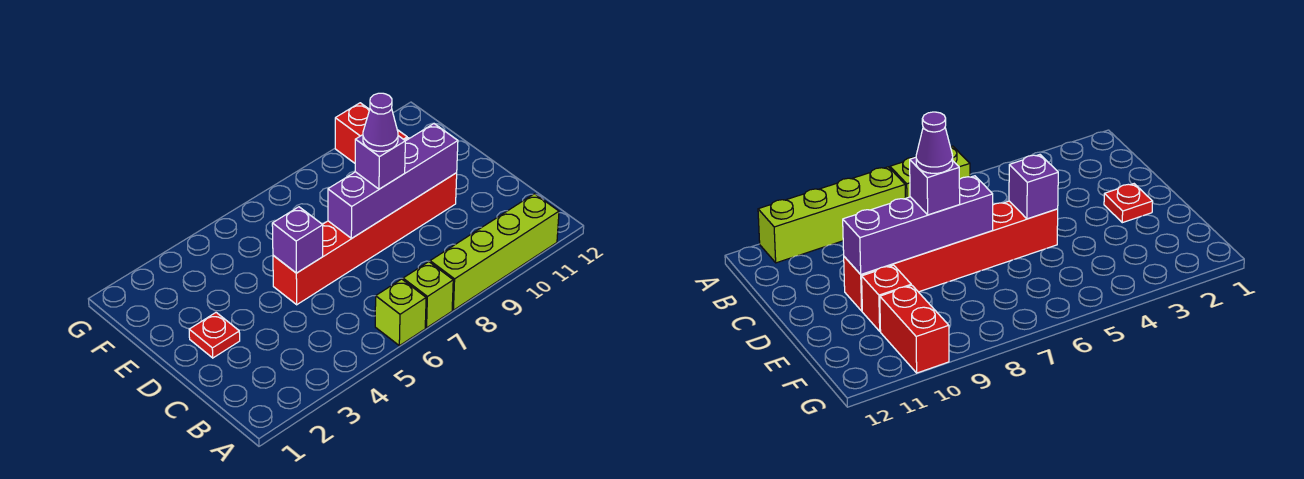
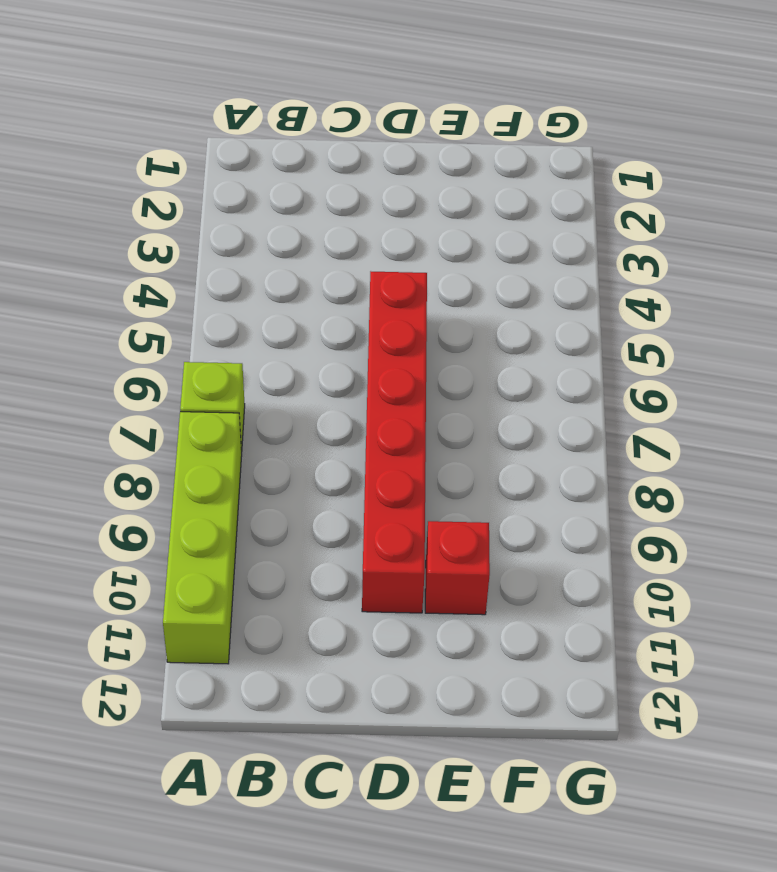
none -> lime 1x1 brick [375,279,426,346]
none -> red 1x1 plate [189,313,240,358]

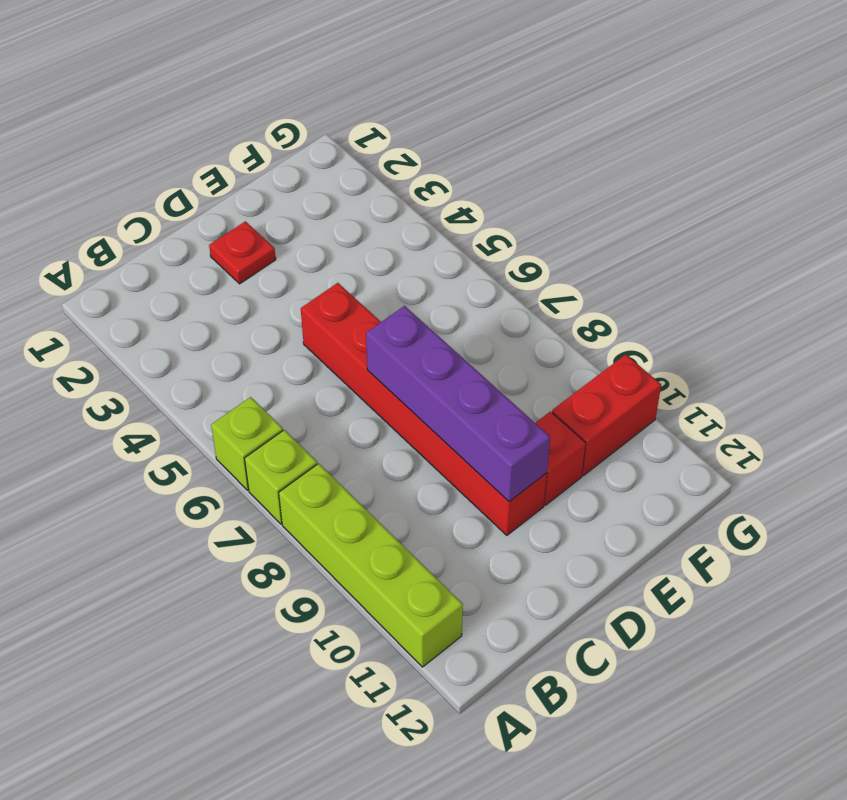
none -> purple 1x1 brick [272,207,323,273]
none -> purple 1x1 brick [355,135,405,189]

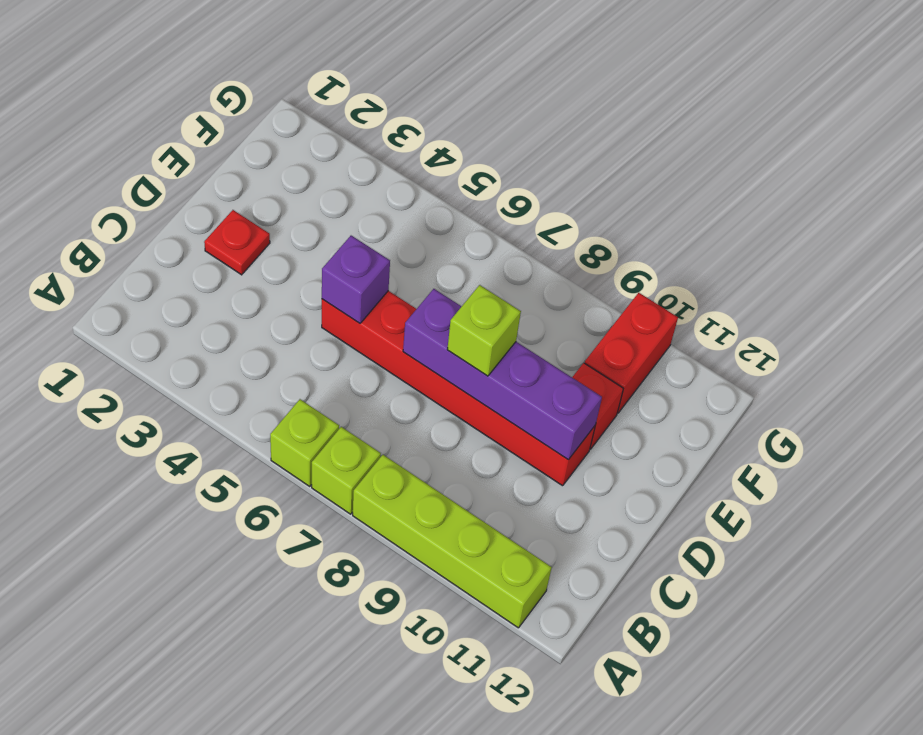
lime 1x1 brick [447,285,521,376] -> purple 1x1 brick [355,135,405,189]
none -> purple 1x1 cone [363,93,398,151]

